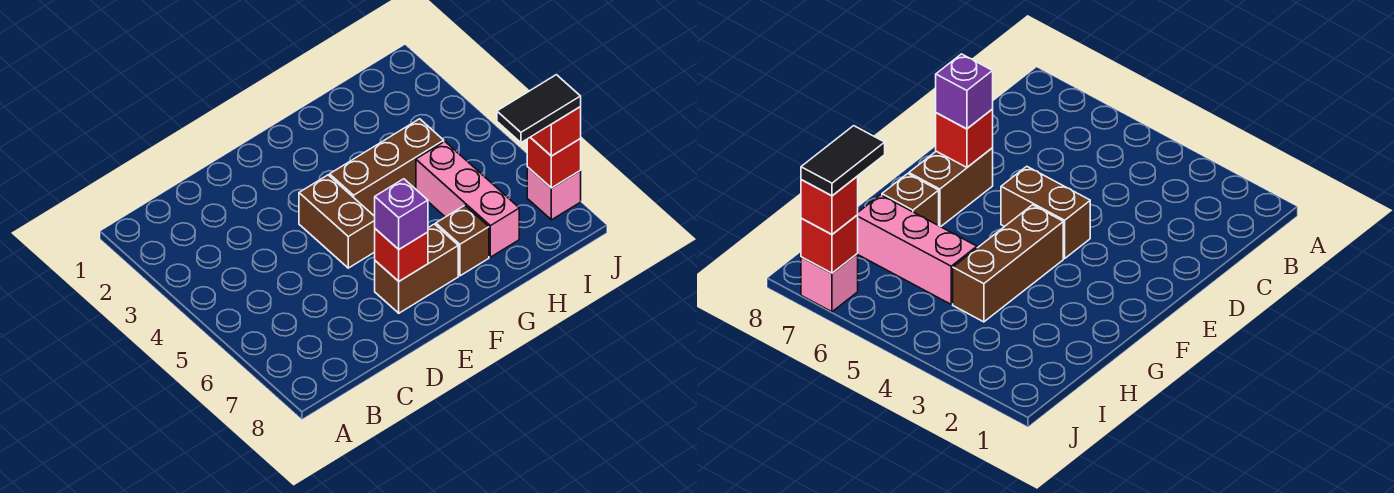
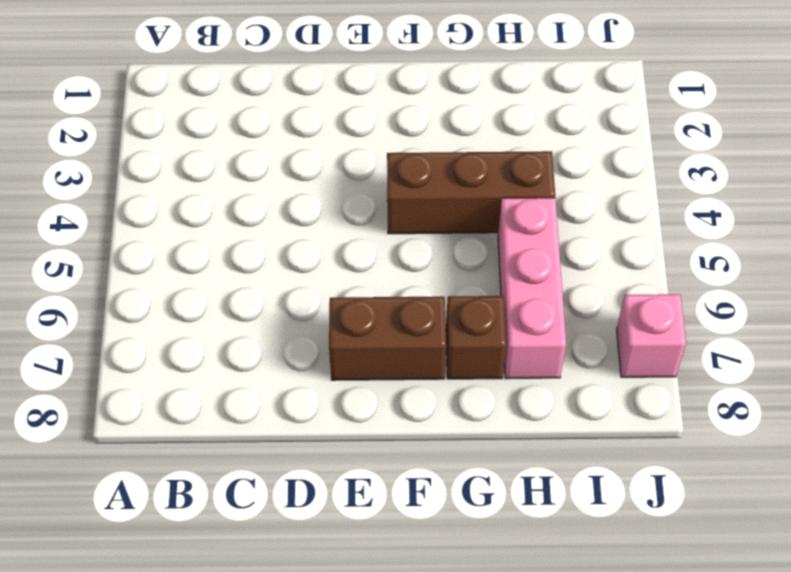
none -> brown 1x2 brick [299,175,375,268]
none -> red 1x1 brick [375,229,428,281]

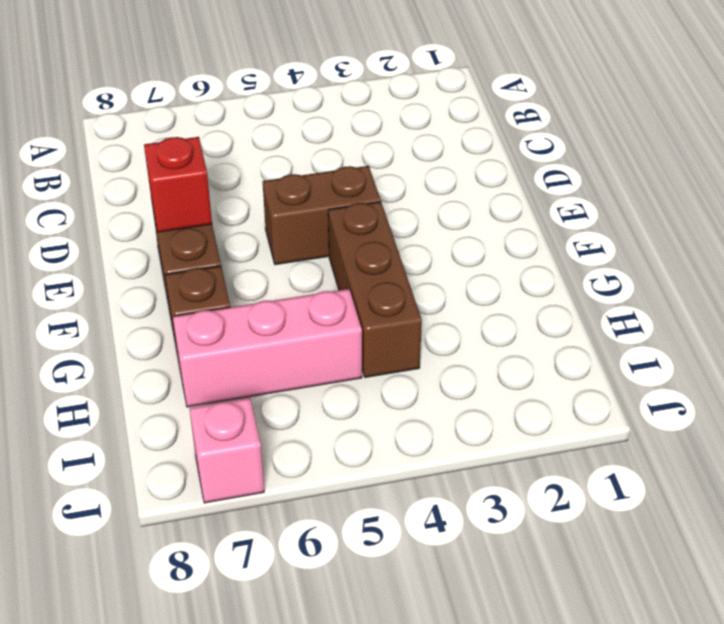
none -> red 1x1 brick [527,138,581,188]
none -> purple 1x1 brick [375,179,428,249]

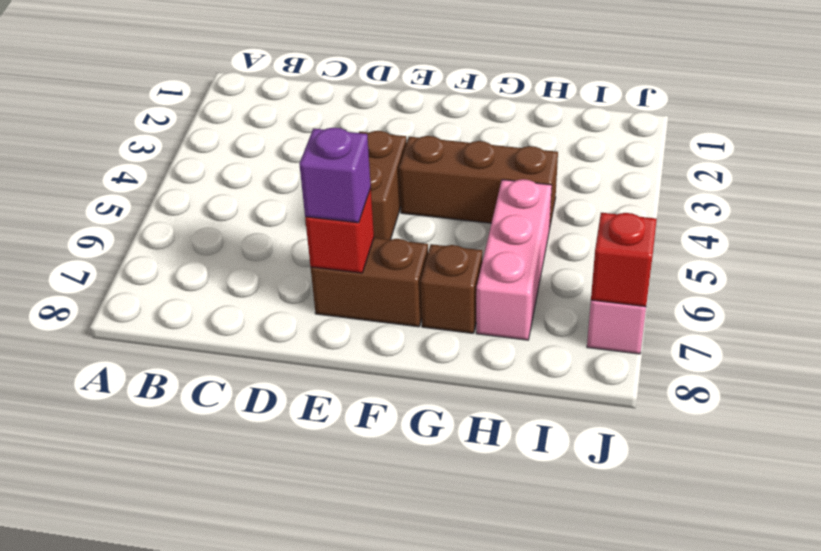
none -> red 1x1 brick [530,107,581,156]
none -> black 1x2 tile [497,75,581,143]

